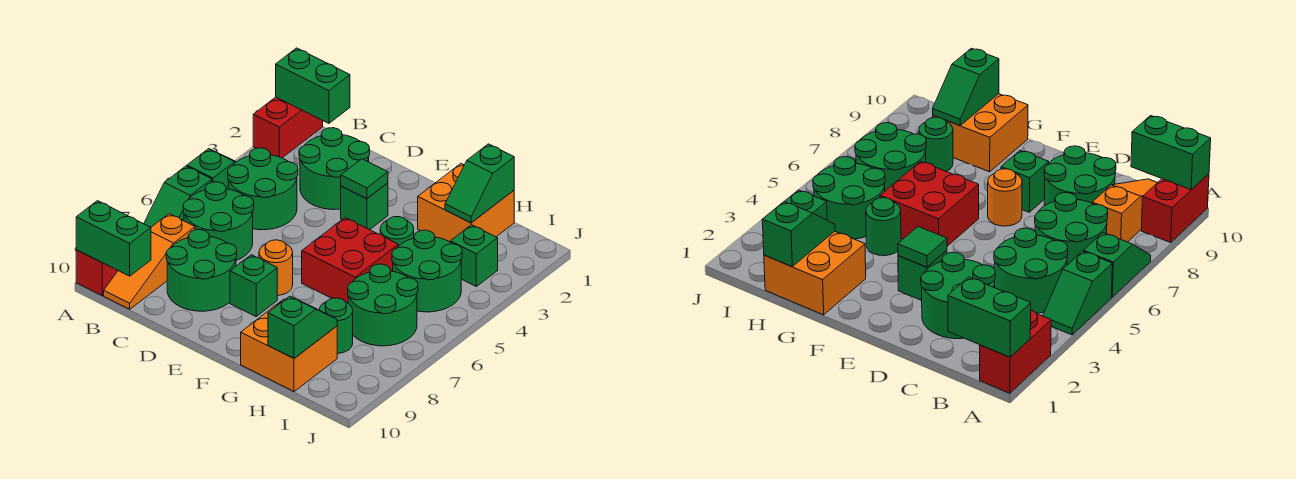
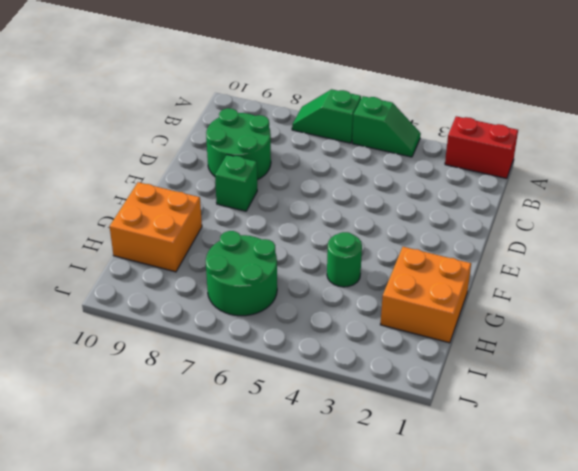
none -> red 1x2 brick [76,250,118,295]
none -> green 2x2 round brick [228,148,298,230]
none -> green 2x2 round brick [183,182,254,260]

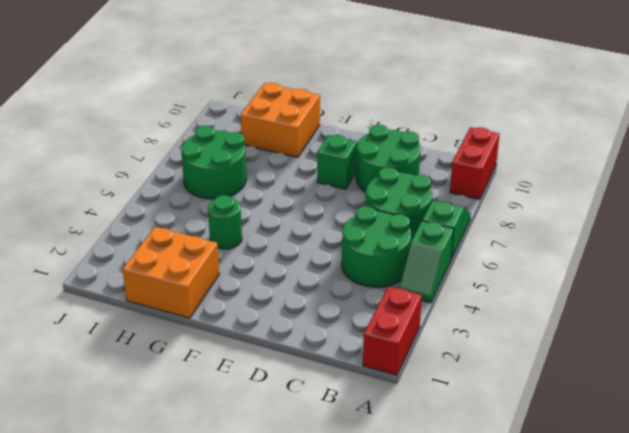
none -> orange 1x3 slope [104,214,195,309]
none -> green 2x2 round brick [299,128,370,210]
none -> green 1x1 brick [341,183,388,230]

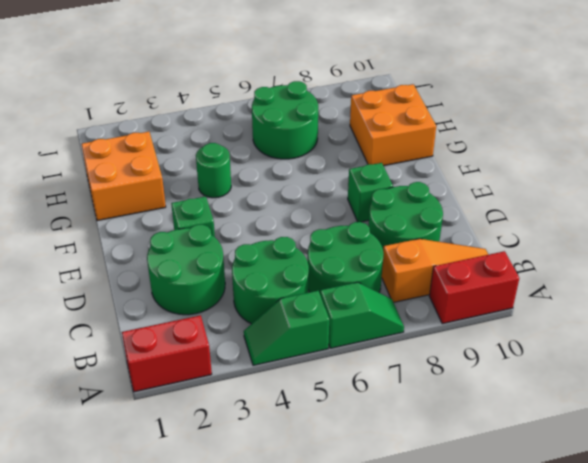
none -> orange 1x1 round brick [259,240,293,295]
none -> red 2x2 brick [302,218,398,303]
none -> green 2x2 round brick [392,230,462,312]

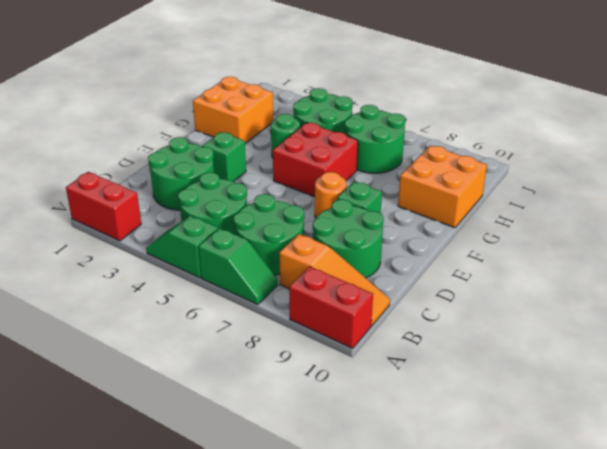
none -> green 1x1 round brick [319,298,353,353]
none -> green 1x1 brick [450,225,498,286]
none -> green 1x2 brick [276,48,350,123]

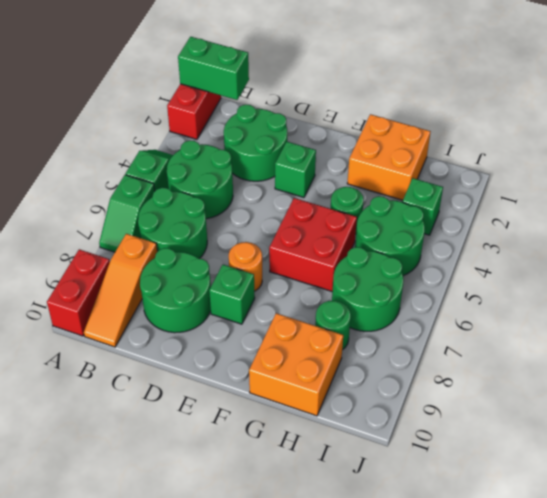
none -> green 1x2 brick [76,201,151,276]
none -> green 1x1 tile [341,159,388,199]
none -> green 1x2 slope [445,144,514,223]

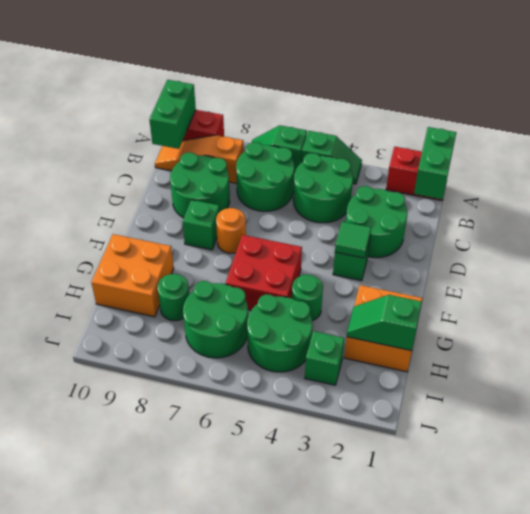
none -> green 1x2 slope [268,296,337,358]

